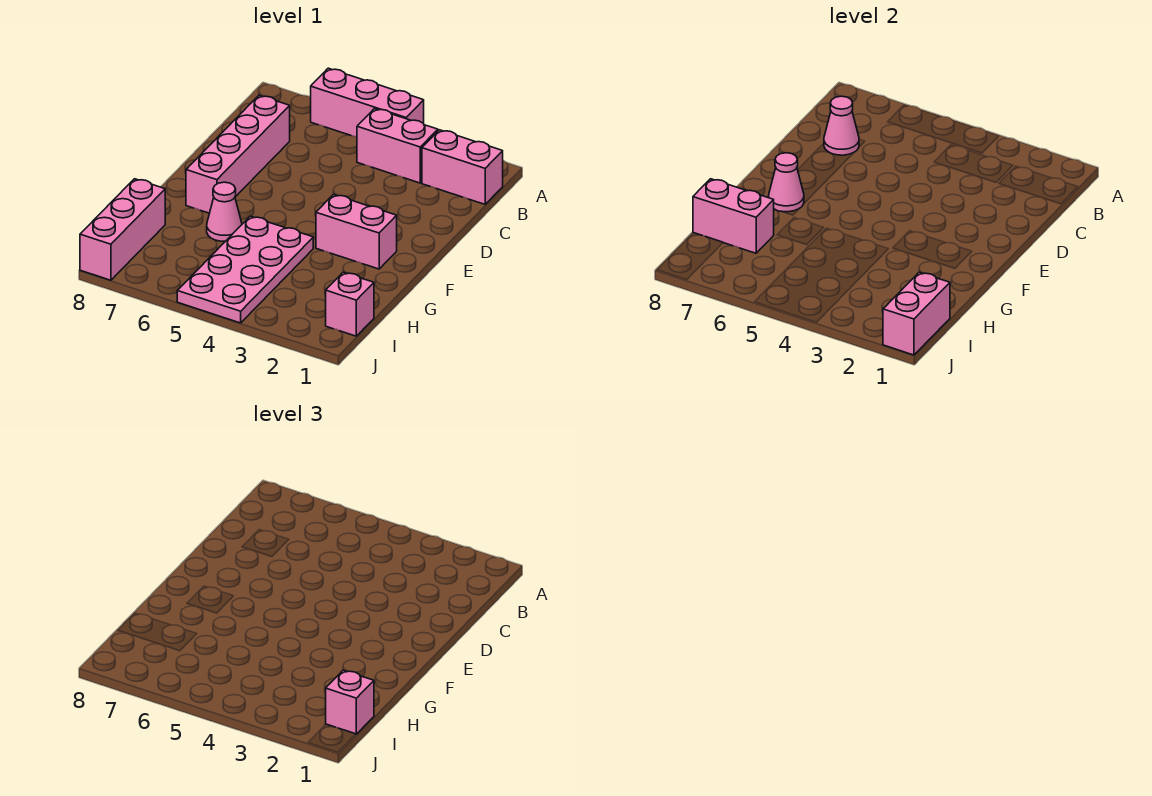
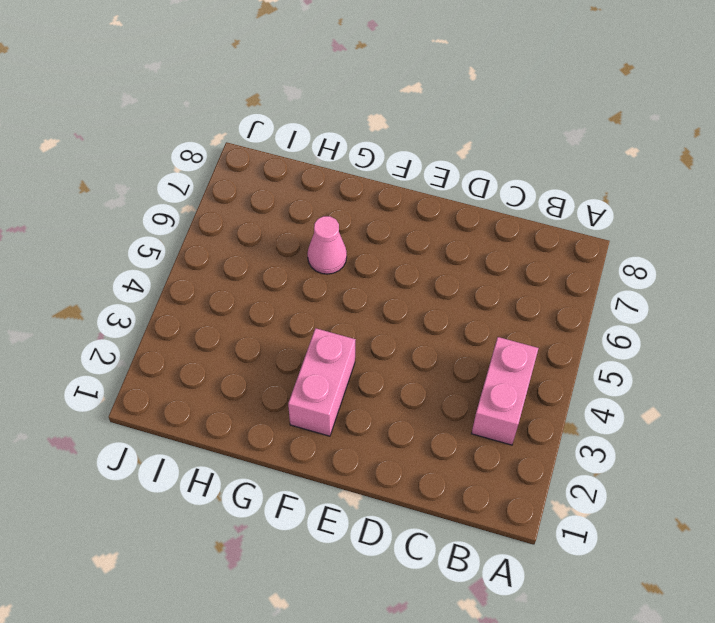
none -> pink 1x3 brick [311,68,424,137]
none -> pink 1x2 brick [422,130,503,204]
none -> pink 1x4 brick [186,95,290,213]

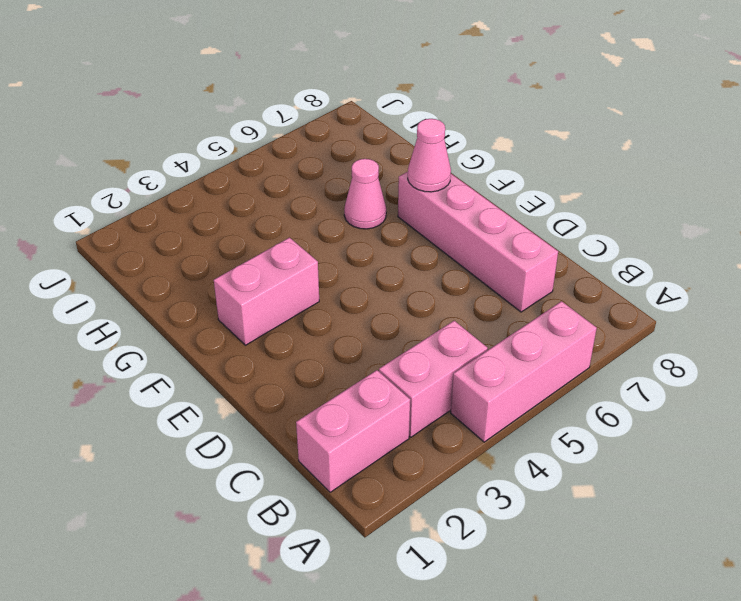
none -> pink 2x4 plate [177,216,313,323]
none -> pink 1x3 brick [80,179,165,280]
none -> pink 1x1 brick [326,272,374,336]

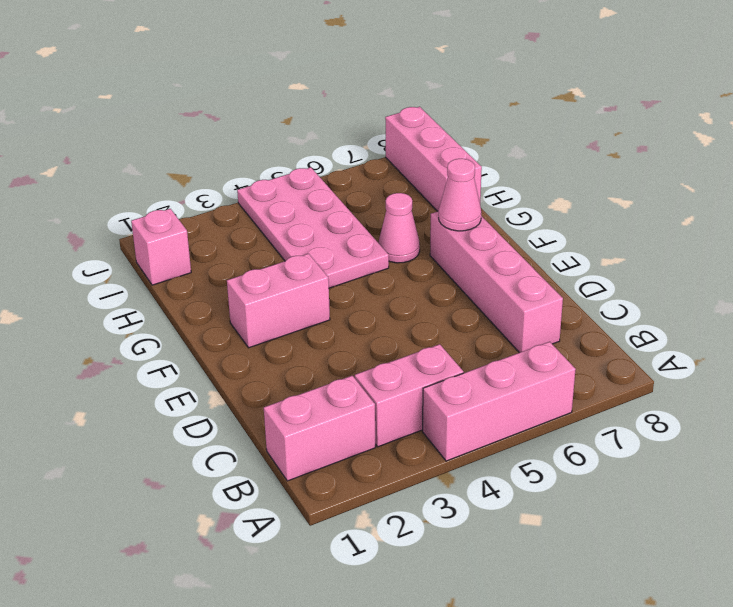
none -> pink 1x1 cone [824,96,859,155]
none -> pink 1x2 brick [693,179,774,253]
none -> pink 1x2 brick [883,272,950,355]

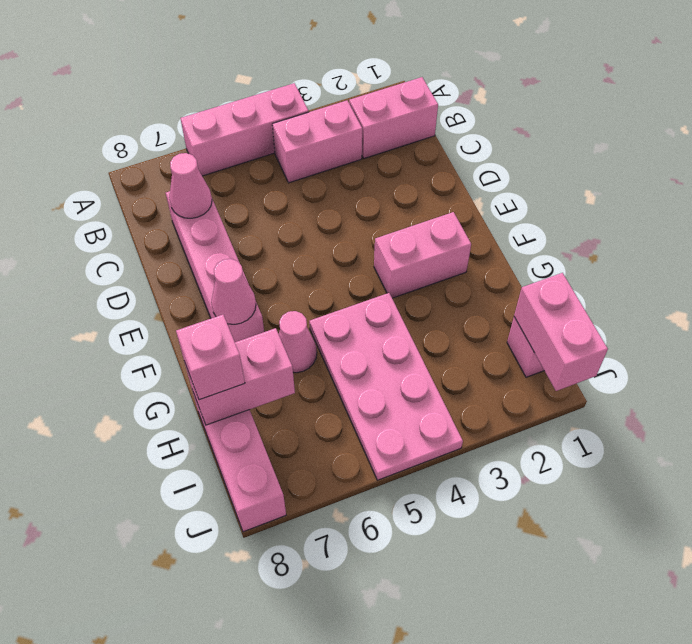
pink 1x1 brick [176,315,245,400] -> pink 1x1 brick moved to [326,670,374,734]

